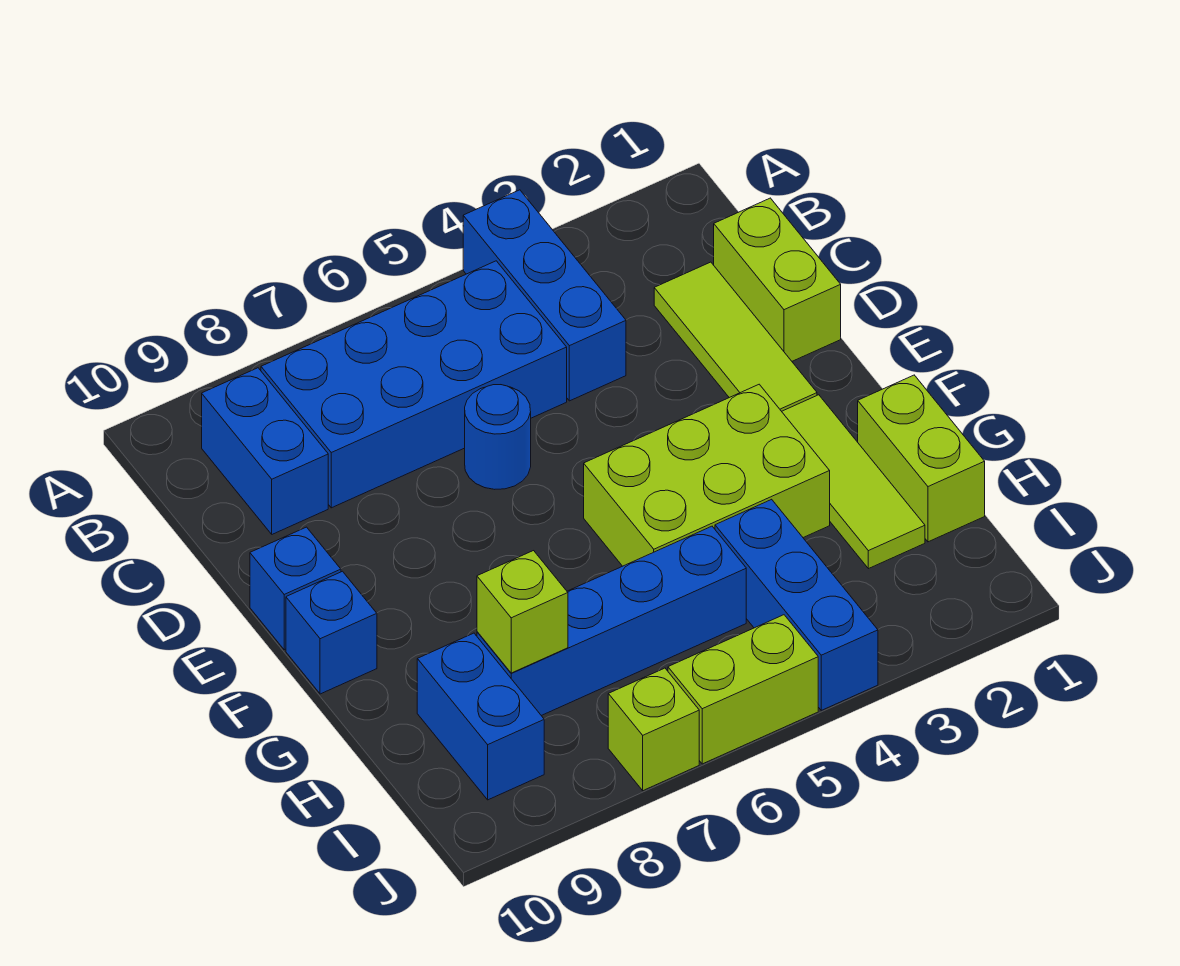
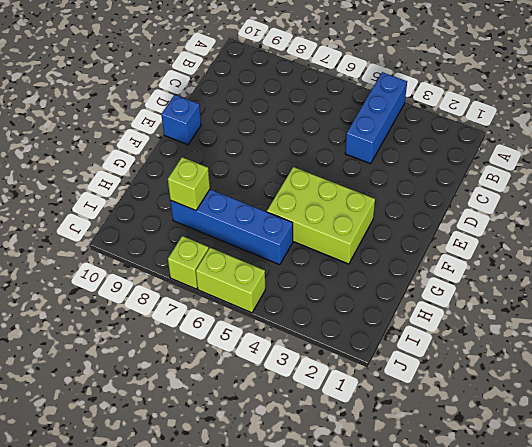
none -> blue 2x4 brick [261,261,567,508]
none -> blue 1x2 brick [202,368,328,534]
none -> lime 1x2 brick [714,198,841,361]

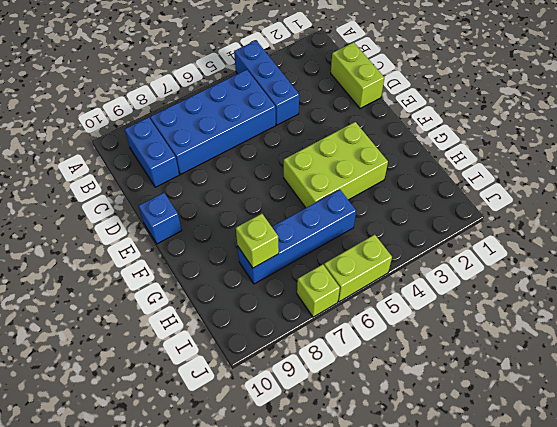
none -> lime 1x3 tile [654,262,817,411]
none -> blue 1x1 round brick [465,385,531,489]
none -> lime 1x3 tile [782,395,925,569]

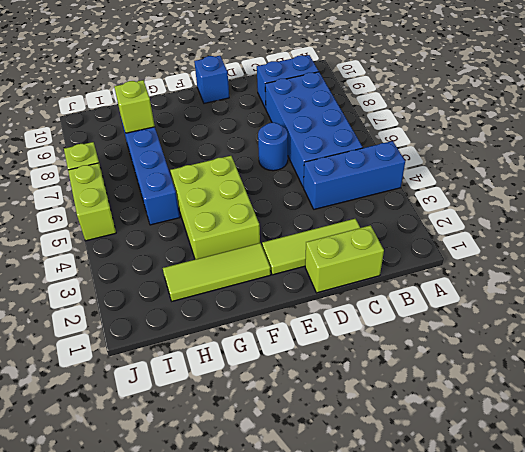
none -> blue 1x1 brick [286,571,377,694]
none -> lime 1x2 brick [858,375,985,542]
none -> blue 1x3 brick [715,499,878,710]

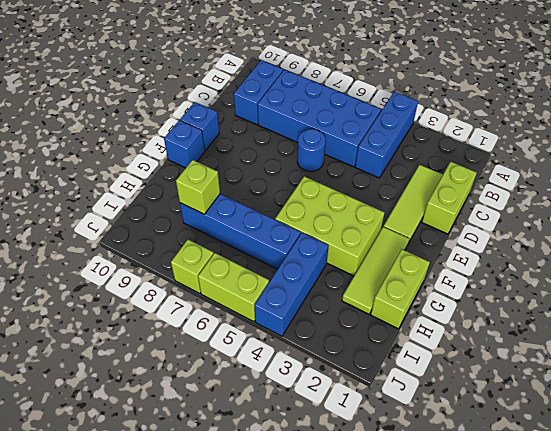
none -> blue 1x2 brick [417,633,544,800]

